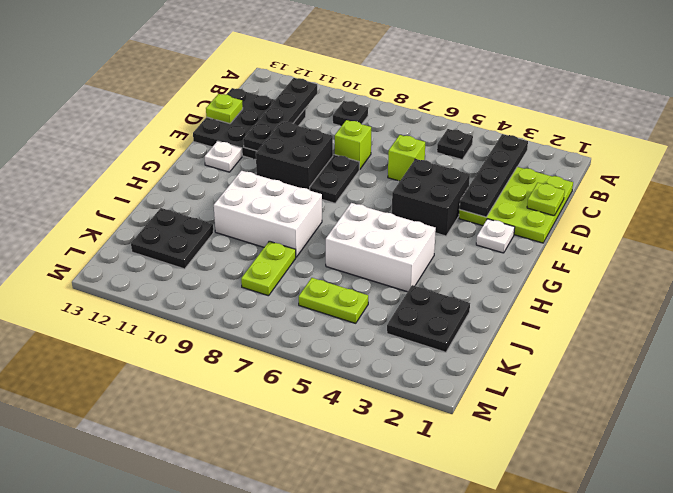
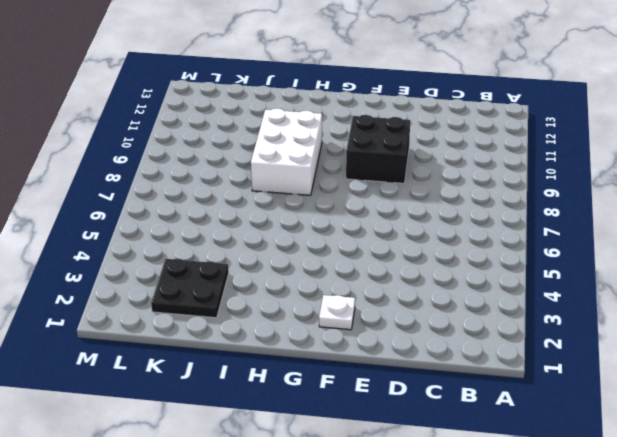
none -> black 1x1 plate [437,129,473,159]
none -> black 1x1 plate [333,101,368,126]
none -> lime 3x3 plate [459,167,573,243]

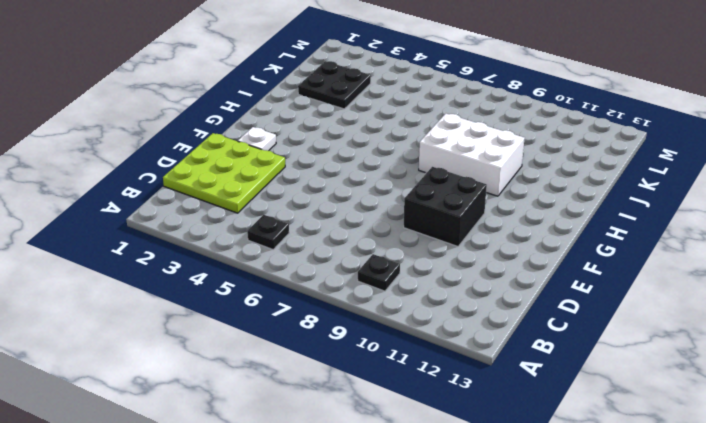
none -> black 3x3 plate [193,88,306,160]
none -> lime 1x1 brick [388,135,425,181]
none -> lime 1x1 brick [335,120,371,169]

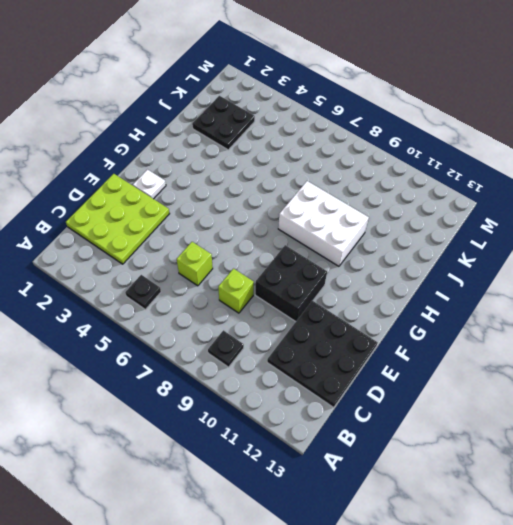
none -> black 2x2 brick [392,159,470,236]
none -> black 1x2 plate [310,155,360,203]
none -> white 1x1 plate [205,141,242,172]

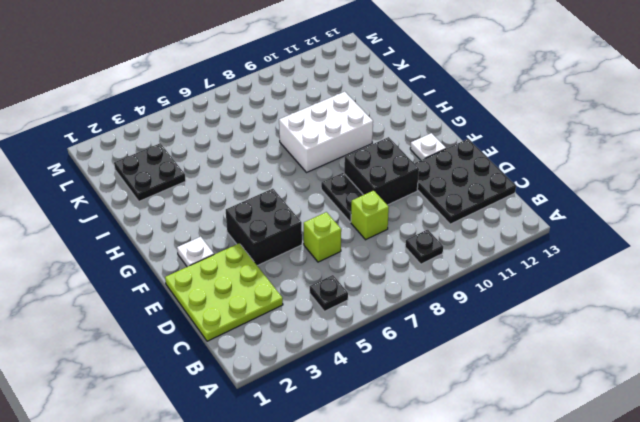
none -> white 2x3 brick [326,203,436,292]
none -> lime 1x2 plate [241,241,296,296]
none -> black 2x2 plate [131,208,213,269]

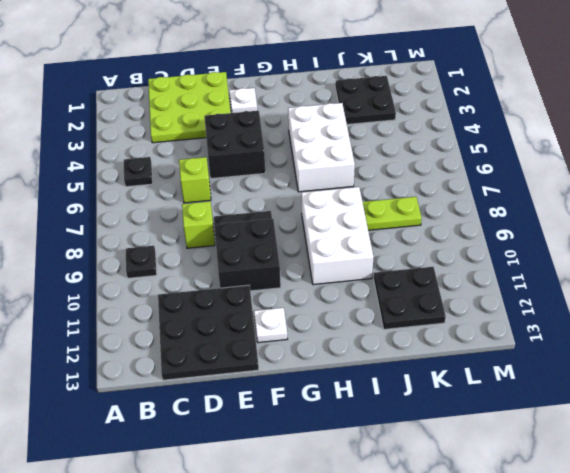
none -> lime 1x2 plate [299,278,368,323]
none -> black 1x4 plate [460,134,528,217]
none -> black 1x4 plate [243,78,317,151]

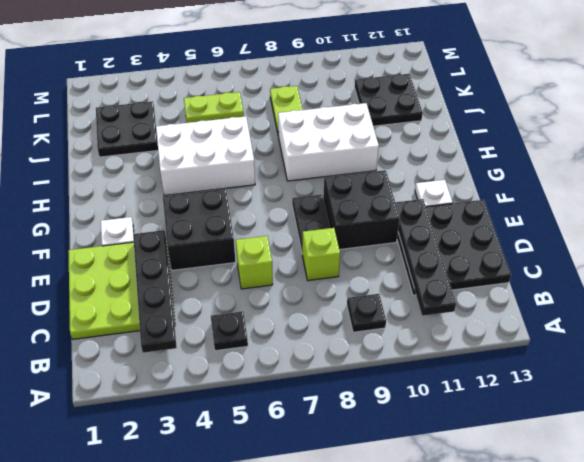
none -> lime 1x1 plate [527,183,565,216]
none -> lime 1x1 plate [206,94,243,124]

